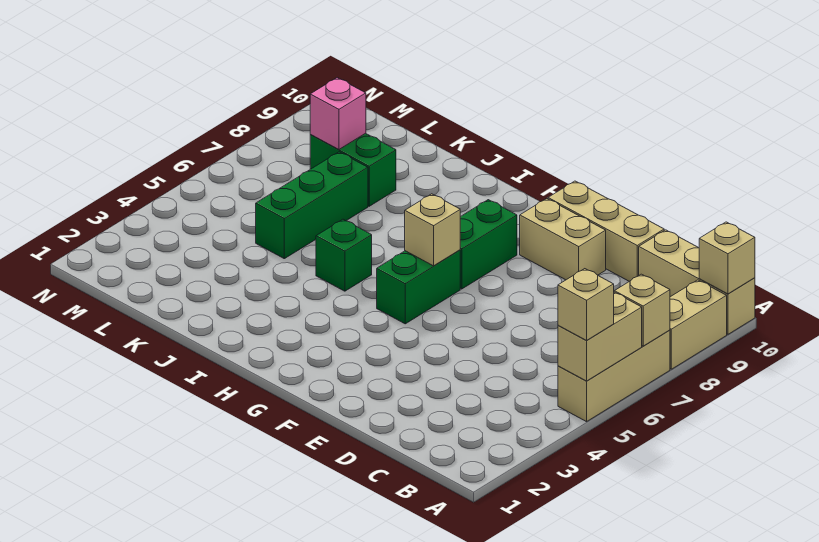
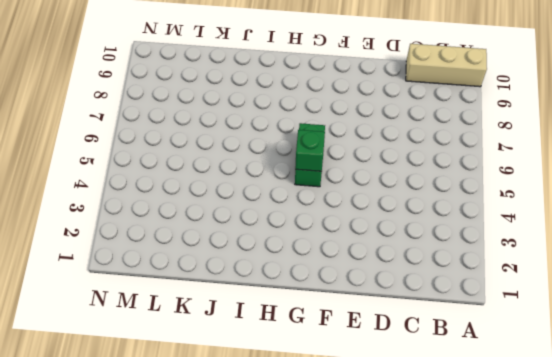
green 1x1 brick [295,130,325,171] -> green 1x1 brick moved to [316,219,372,291]
none -> tan 1x3 brick [558,330,670,422]
none -> tan 1x2 brick [670,280,727,369]
none -> tan 1x3 brick [548,181,664,281]

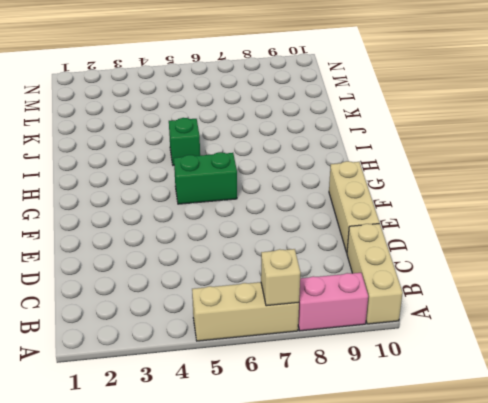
pink 1x2 brick [298,273,368,331] -> tan 1x2 brick [670,280,727,369]
none -> tan 1x2 brick [520,199,606,280]
none -> green 1x2 brick [460,200,517,289]
none -> green 1x3 brick [256,152,368,259]

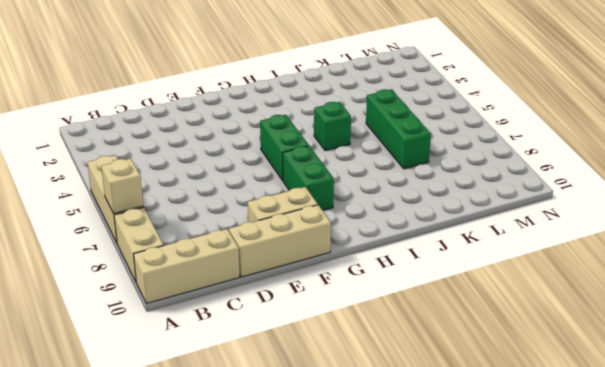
none -> green 1x2 brick [310,133,396,206]
none -> tan 1x2 brick [558,292,642,381]
none -> tan 1x1 brick [699,222,755,294]

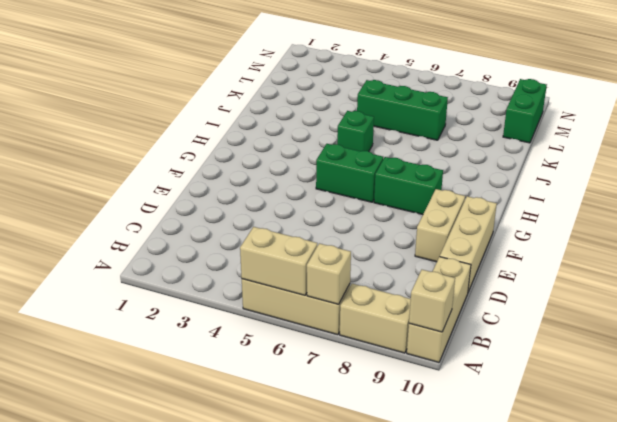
green 1x2 brick [503,79,547,143] -> green 1x2 brick moved to [310,133,396,206]
none -> tan 1x1 brick [405,194,460,266]
none -> pink 1x1 brick [310,78,366,149]
none -> tan 1x1 brick [558,269,614,341]

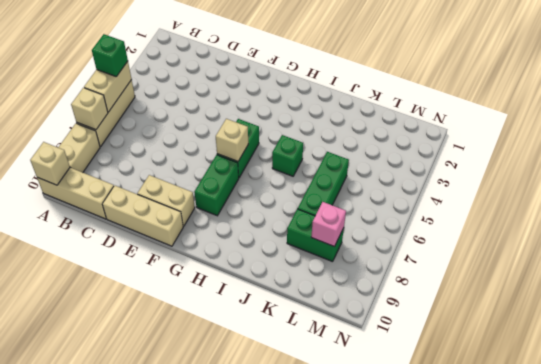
green 1x1 brick [92,34,128,77] -> tan 1x1 brick [558,269,614,341]

